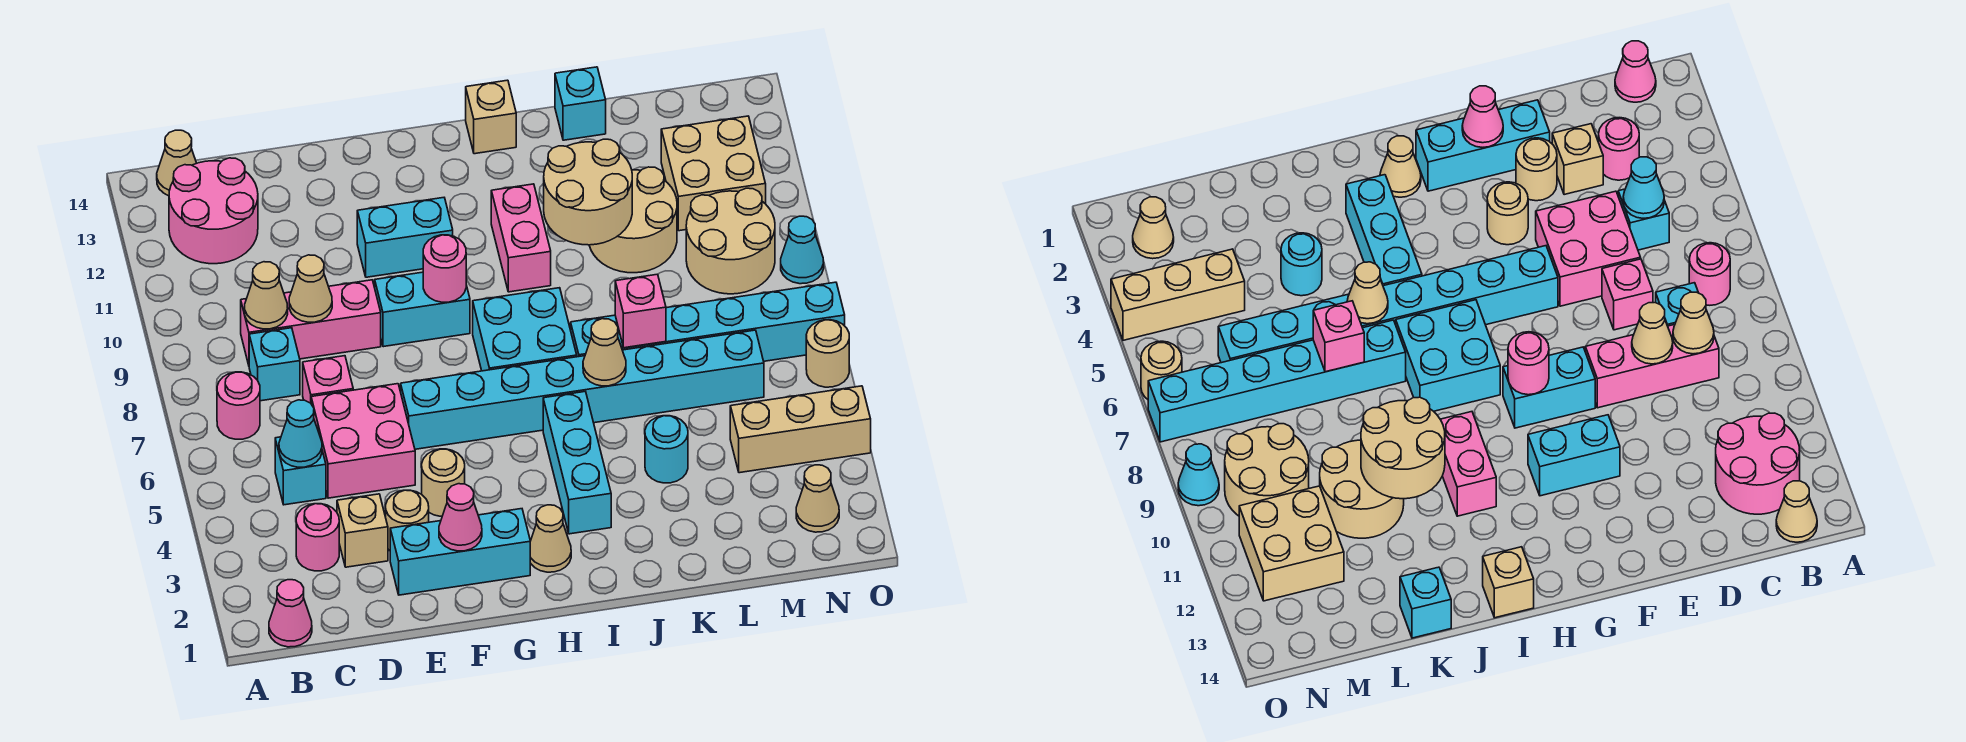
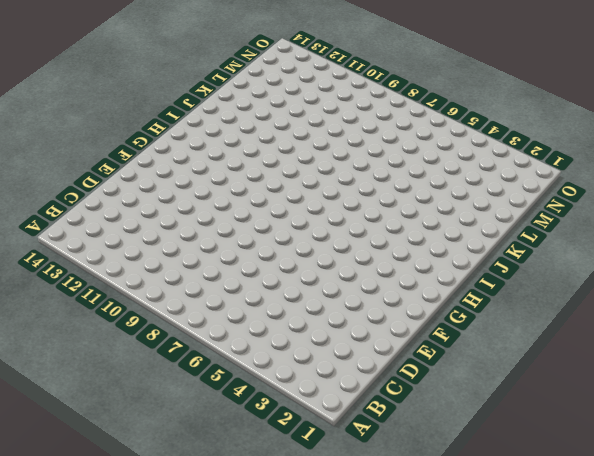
none -> pink 1x1 cone [269,580,312,647]
none -> pink 1x1 round brick [217,372,260,439]
none -> pink 2x2 round brick [169,158,258,264]
none -> tan 1x1 cone [157,130,197,196]

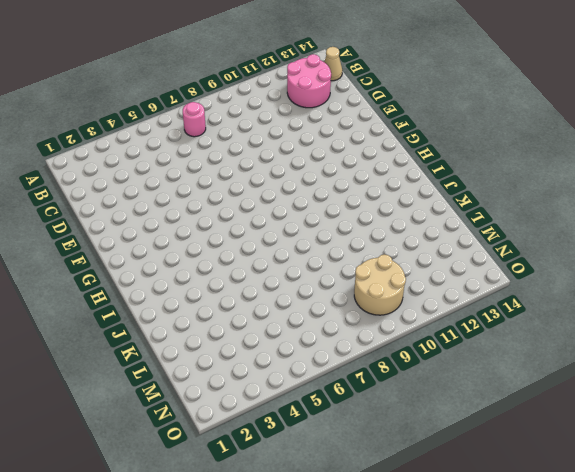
none -> pink 1x1 cone [269,580,312,647]
none -> pink 1x1 round brick [296,504,339,571]
none -> cyan 1x1 brick [275,437,326,505]
none -> cyan 1x1 brick [249,328,300,401]

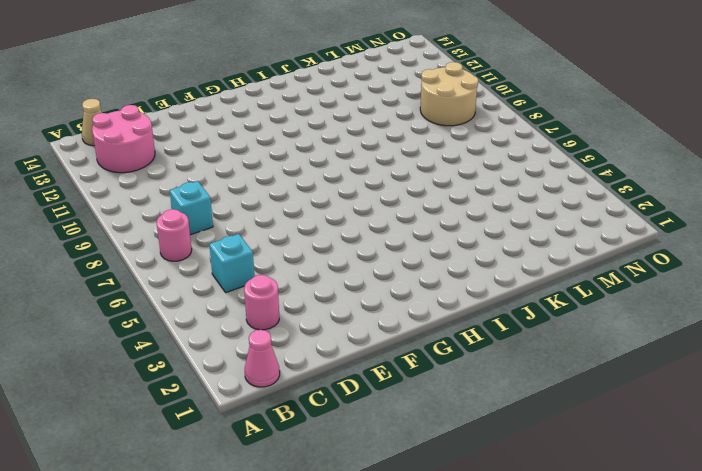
none -> pink 1x3 brick [241,280,381,365]
none -> tan 1x1 brick [337,494,388,567]
none -> pink 2x2 brick [311,384,415,498]
none -> pink 1x1 brick [303,356,353,403]

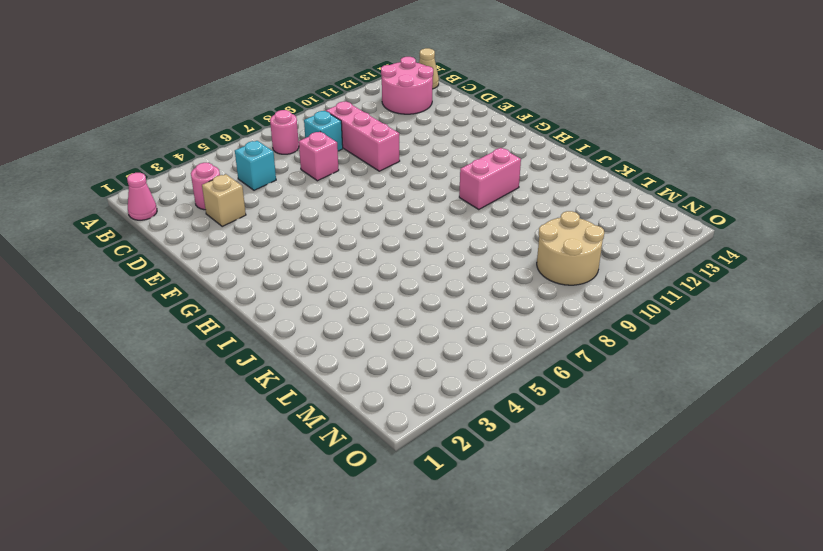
none -> pink 2x2 brick [311,384,415,498]
none -> cyan 1x3 brick [390,509,530,595]
none -> tan 1x1 round brick [386,490,429,551]
none -> tan 1x1 round brick [422,449,465,516]

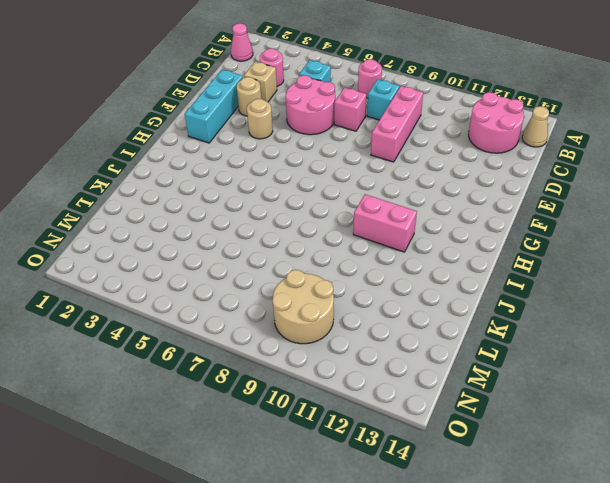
pink 2x2 round brick [286,75,335,135] -> pink 2x2 brick [311,384,415,498]
none -> cyan 1x8 brick [401,330,764,449]
none -> cyan 1x2 brick [375,272,470,347]
none -> cyan 1x2 brick [357,198,453,277]
none -> tan 1x1 cone [530,505,571,572]

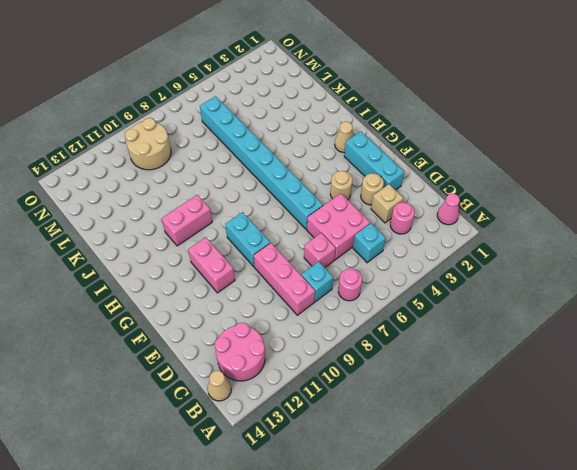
pink 1x2 brick [188,237,235,293] -> cyan 1x2 brick [357,198,453,277]
none -> cyan 2x2 brick [473,288,577,371]
none -> cyan 1x3 brick [543,392,611,534]
none -> tan 1x1 brick [466,80,516,154]
none -> cyan 1x6 brick [571,282,845,361]

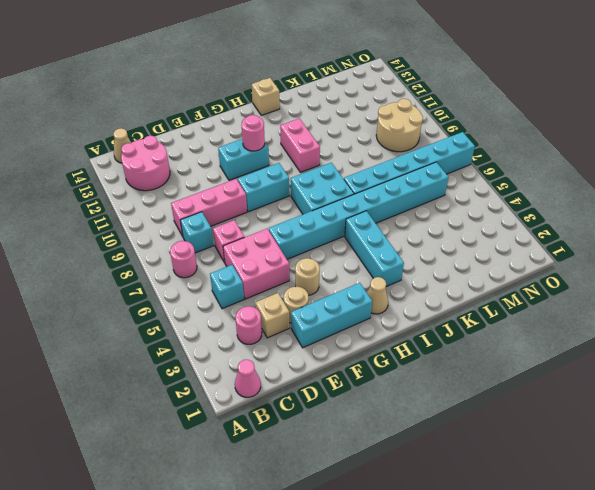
pink 1x1 round brick [242,115,265,151] -> pink 1x1 round brick moved to [423,235,466,302]
none -> cyan 1x1 round brick [645,416,688,483]
none -> tan 2x2 round brick [589,167,677,273]
none -> cyan 1x1 brick [555,67,606,140]
none -> tan 1x3 brick [730,386,871,473]

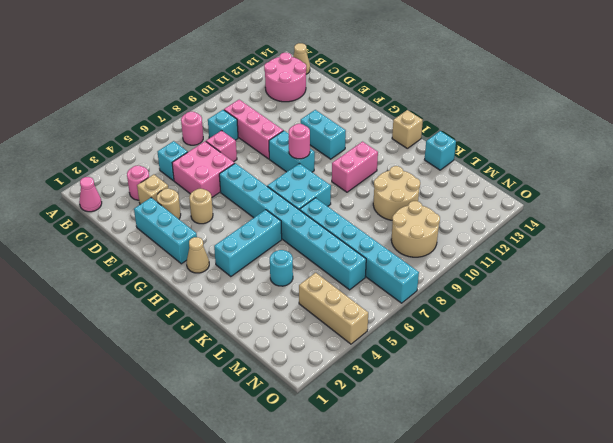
none -> tan 2x2 brick [661,116,766,231]
none -> tan 1x1 cone [796,465,839,532]
none -> tan 1x1 round brick [806,320,849,387]
none -> cyan 1x1 cone [781,216,824,284]

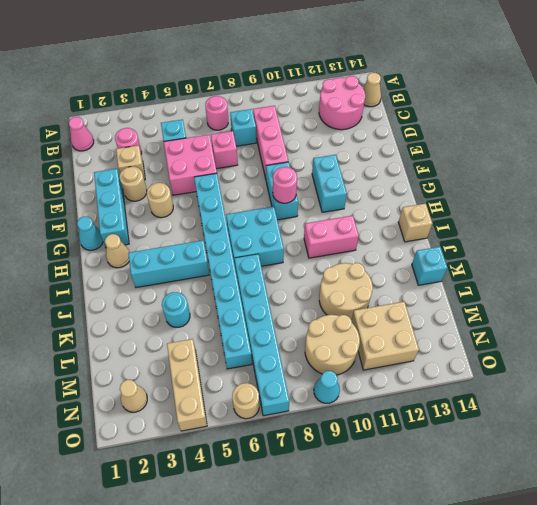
cyan 1x1 cone [77,216,103,250] -> cyan 1x1 cone moved to [279,400,322,467]
none -> tan 1x1 cone [245,262,288,329]
none -> tan 1x1 cone [289,255,332,322]
none -> pink 1x1 cone [439,484,482,551]
none -> tan 1x1 cone [583,319,626,386]

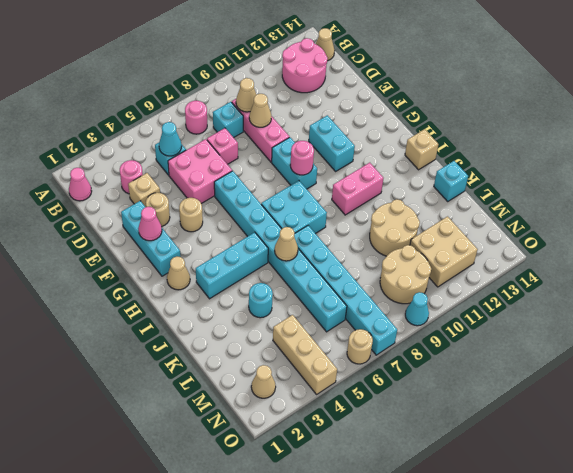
none -> tan 2x2 round brick [544,139,632,245]
none -> pink 1x1 brick [615,274,666,348]

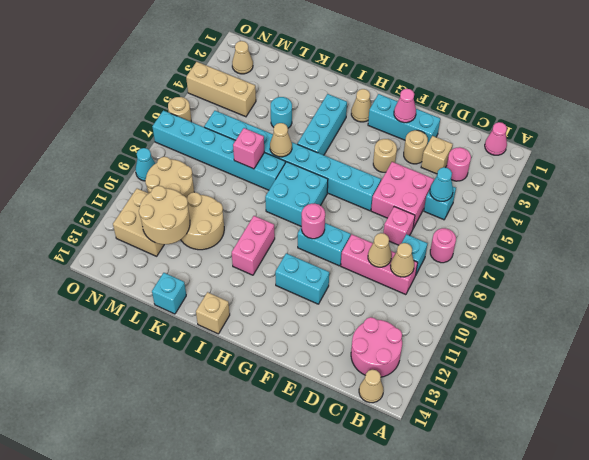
tan 2x2 round brick [139,186,190,244] -> tan 2x2 round brick moved to [544,139,632,245]

